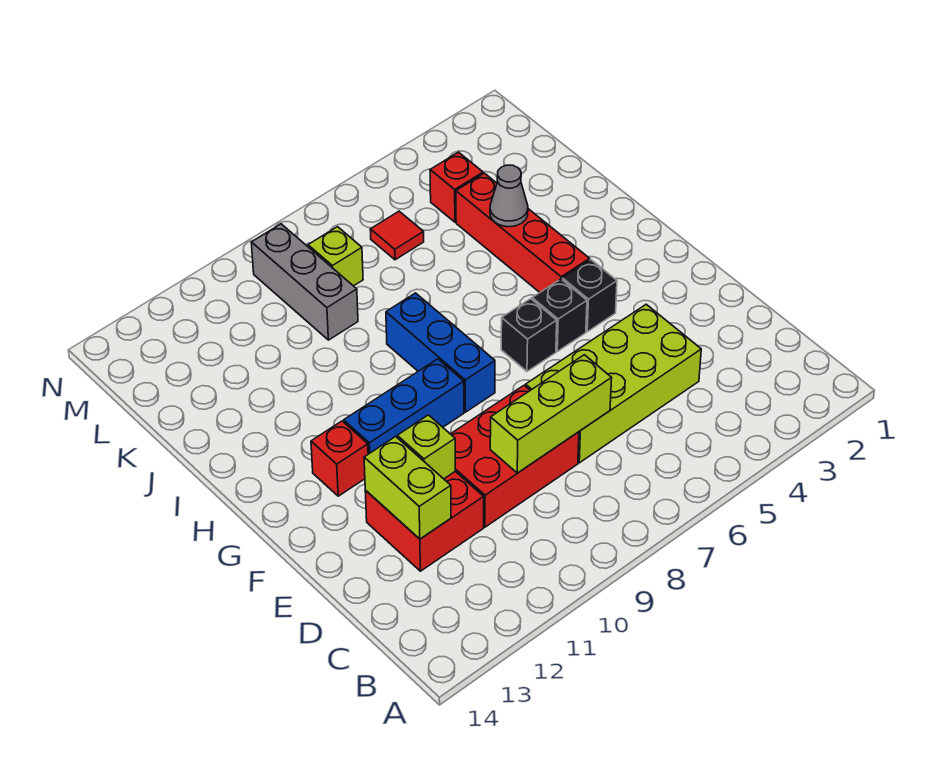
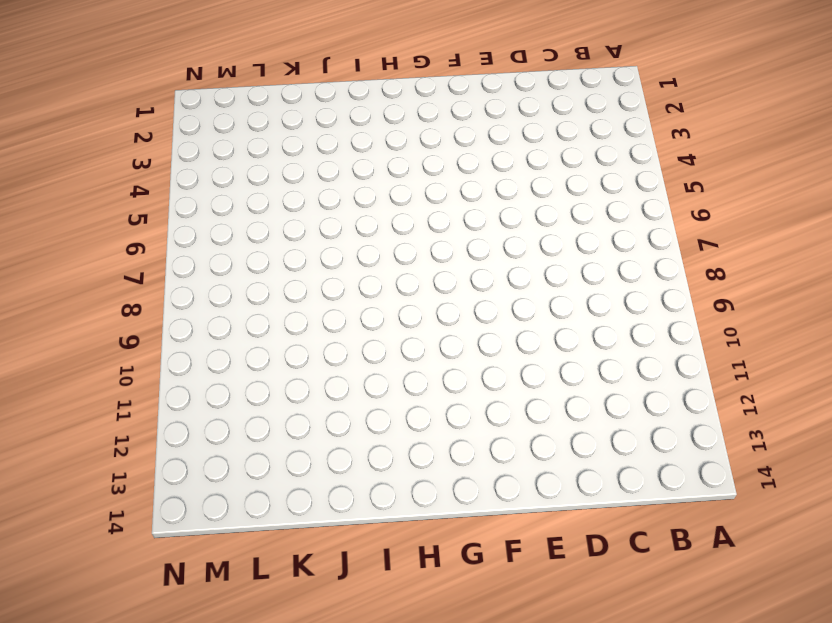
none -> lime 2x4 brick [526,304,701,463]
none -> red 2x3 brick [451,385,579,527]
none -> red 2x2 brick [365,472,484,571]

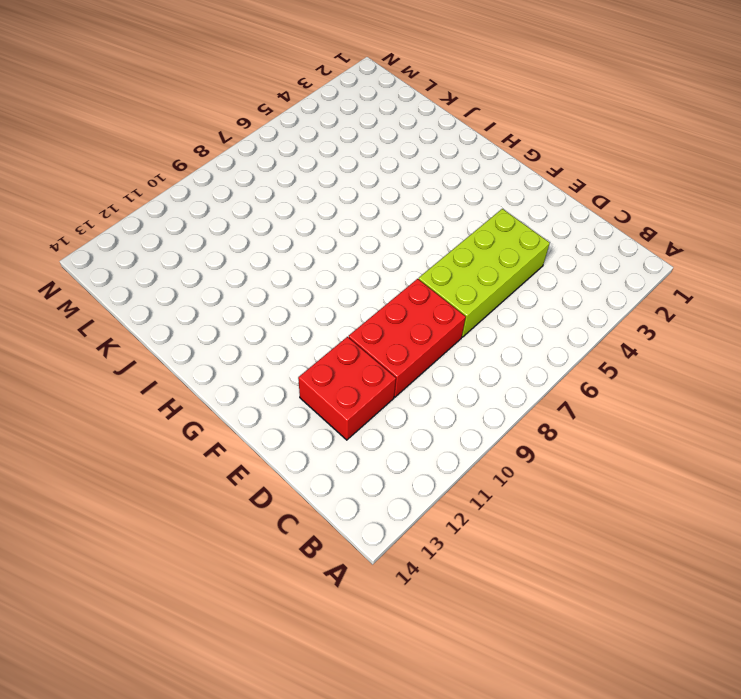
none -> black 1x1 brick [562,260,617,332]
none -> black 1x1 brick [532,279,587,351]
none -> black 1x1 brick [501,299,557,371]

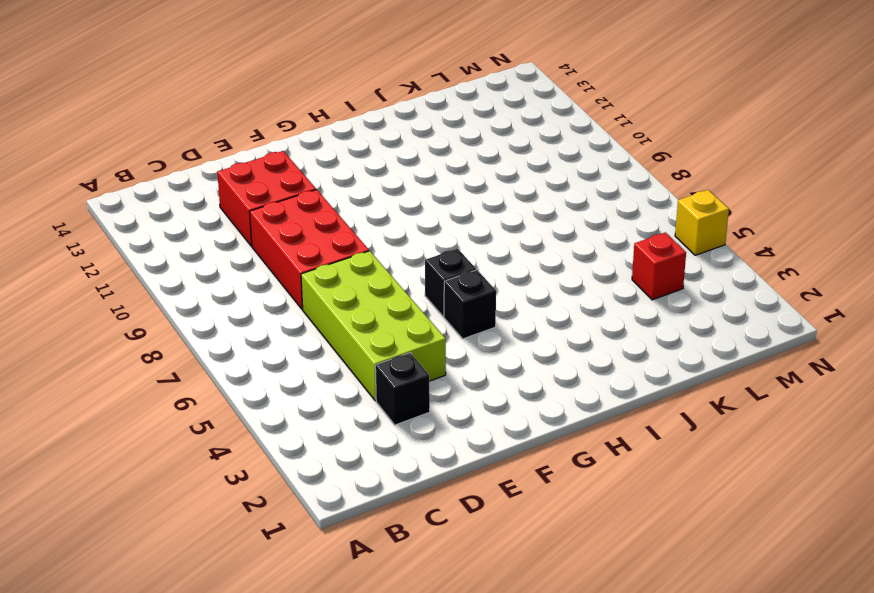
black 1x1 brick [375,353,430,425] -> black 1x1 brick moved to [562,260,617,332]
yellow 1x1 brick [675,190,729,255] -> none
none -> blue 1x3 brick [386,293,495,412]
none -> blue 1x3 brick [344,359,464,454]
none -> red 1x1 brick [311,421,368,496]

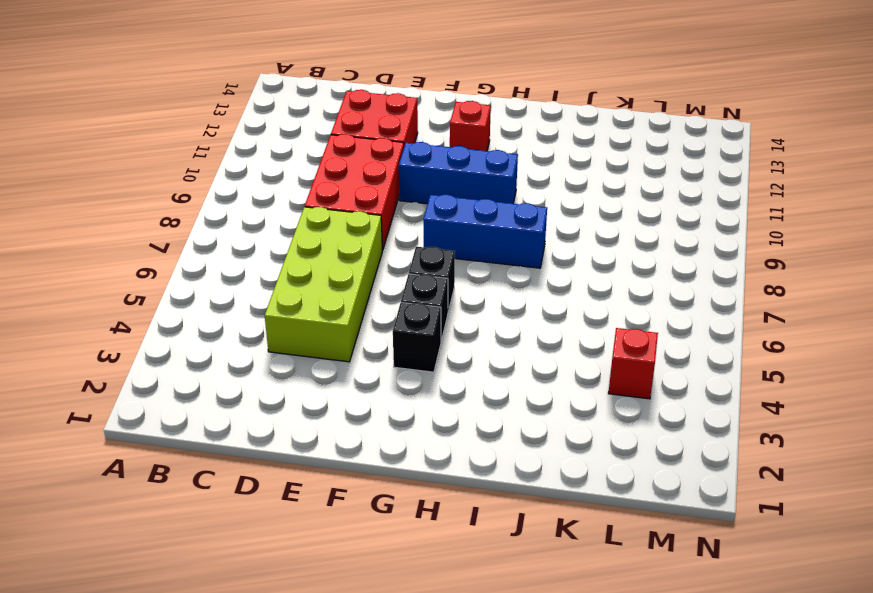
blue 1x3 brick [399,142,518,204] -> blue 1x3 brick turned to [344,359,464,454]
none -> red 1x4 brick [456,173,590,292]
none -> grey 1x3 brick [251,224,358,340]
none -> red 1x1 tile [370,211,424,260]

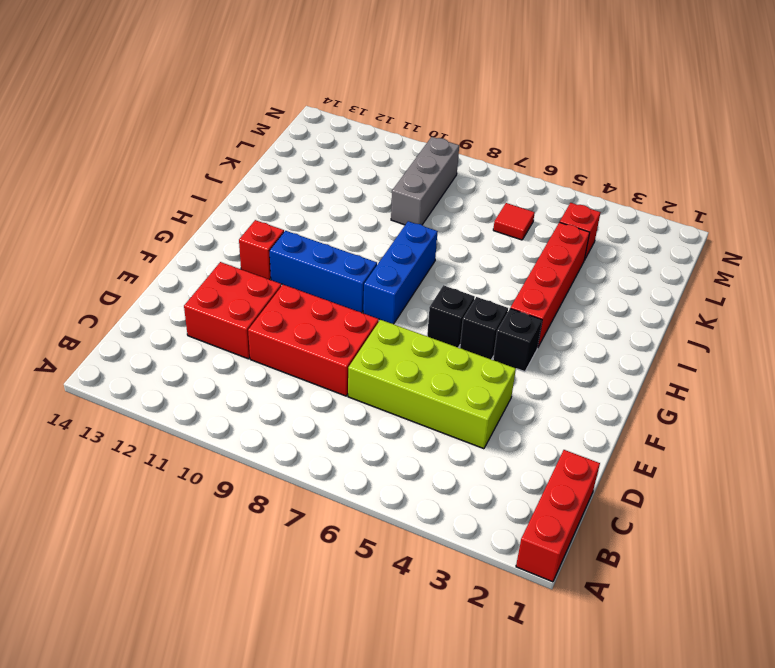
red 1x3 brick [516,450,600,582] -> none
none -> lime 1x1 brick [308,227,363,286]
none -> lime 1x3 brick [490,355,612,473]
none -> lime 1x2 brick [364,437,451,539]

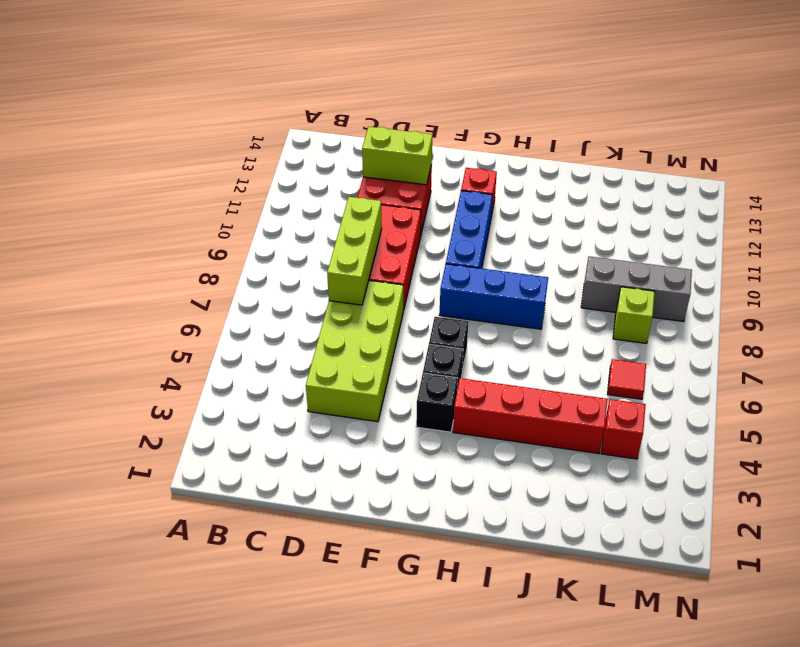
none -> lime 1x1 brick [397,415,455,479]
none -> grey 1x1 cone [490,165,528,227]

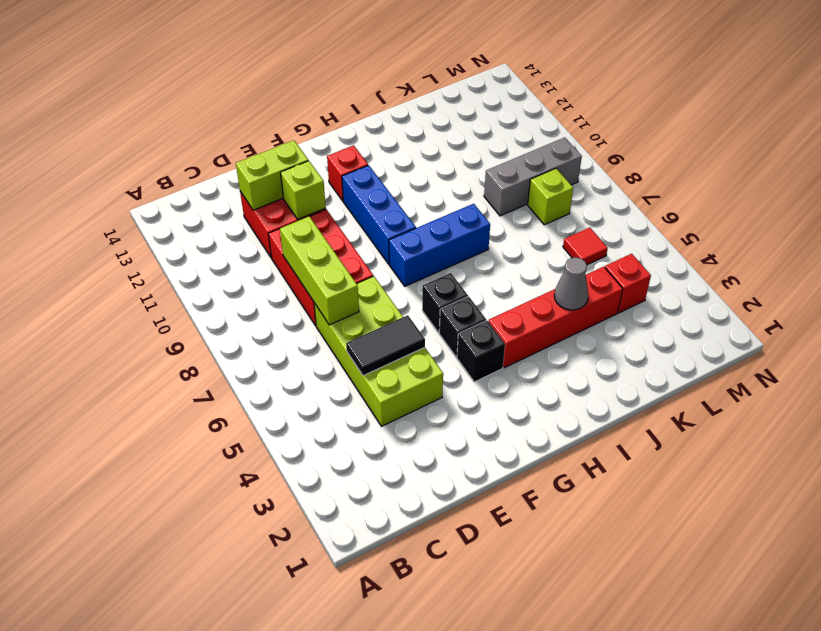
black 1x2 tile [346,315,425,376] -> none

